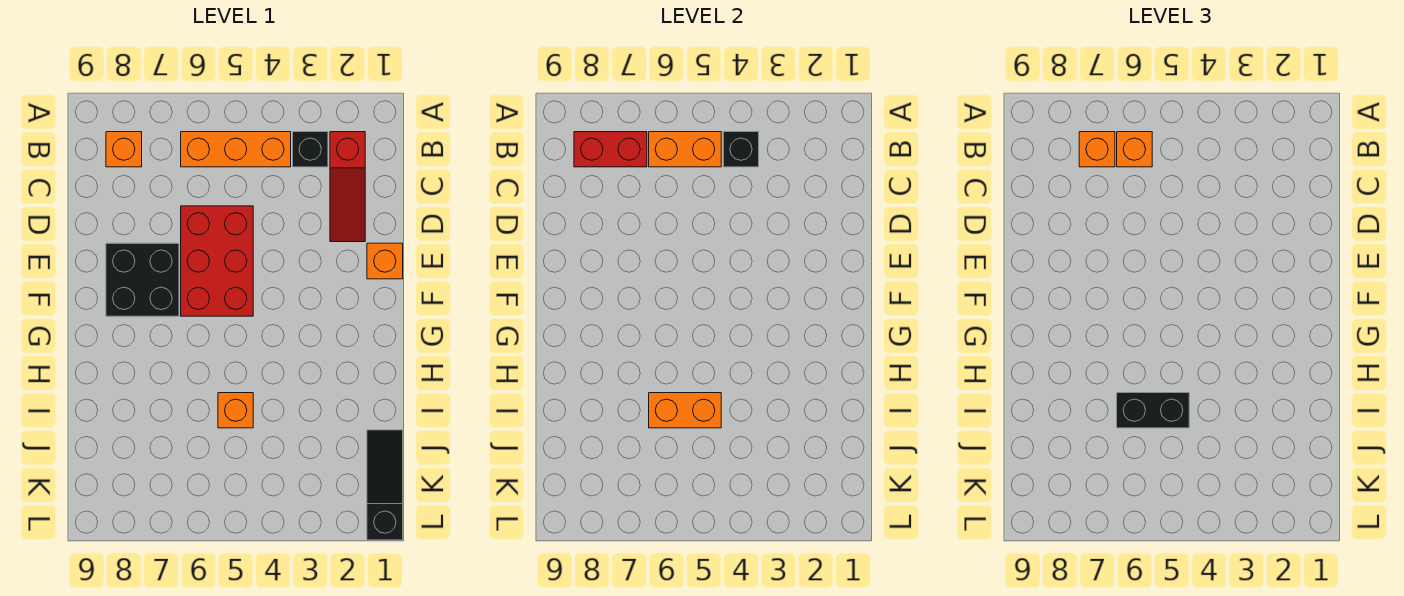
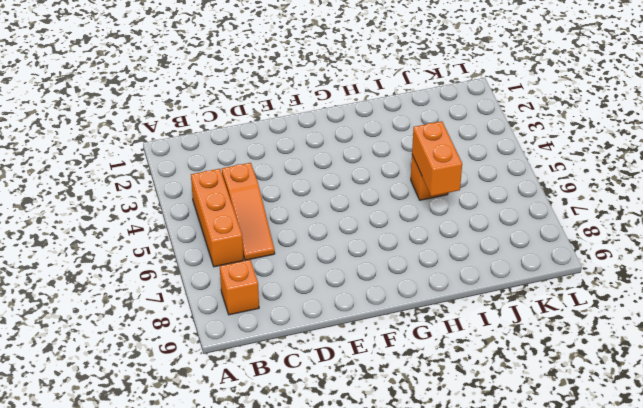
orange 1x3 slope [222,163,275,260] -> none
none -> red 1x3 slope [330,132,365,242]
none -> black 1x1 brick [293,132,328,167]
none -> red 2x3 brick [181,206,253,316]

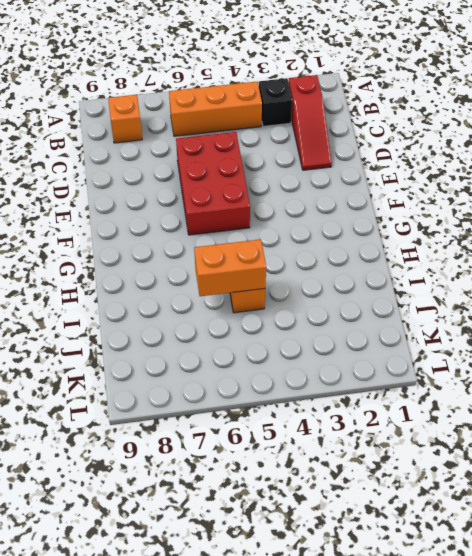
none -> orange 1x1 brick [367,243,403,279]
none -> black 2x2 brick [106,243,179,316]
none -> black 1x3 slope [367,430,403,540]

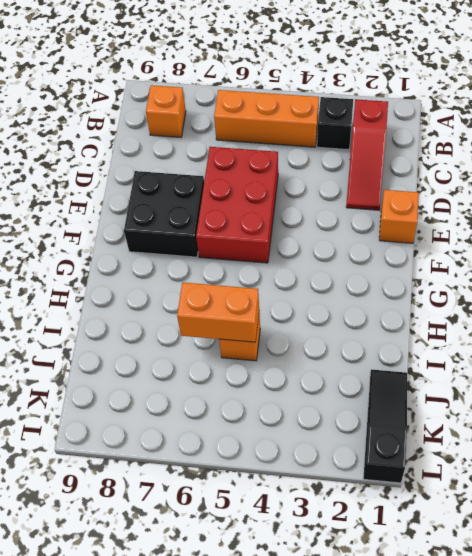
none -> black 1x1 brick [723,132,759,167]
none -> orange 1x2 brick [649,132,721,167]
none -> red 1x2 brick [574,132,647,167]

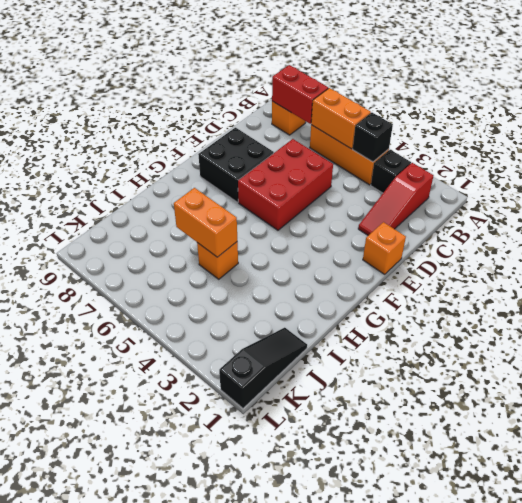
none -> orange 1x1 brick [1117,132,1152,167]
none -> orange 1x1 brick [1079,132,1115,167]
none -> black 1x2 brick [1117,393,1189,428]

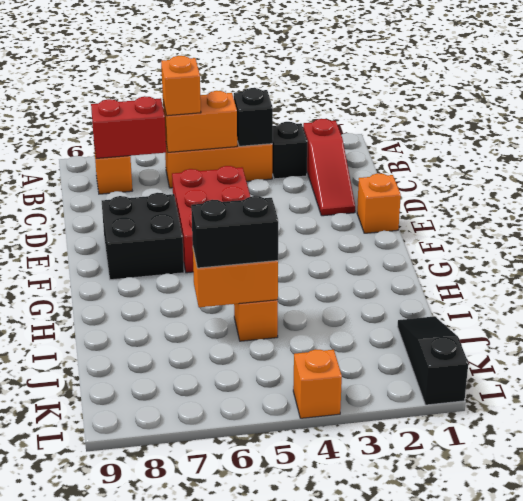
orange 1x1 brick [293,349,342,418] -> orange 1x1 brick moved to [1079,132,1115,167]

